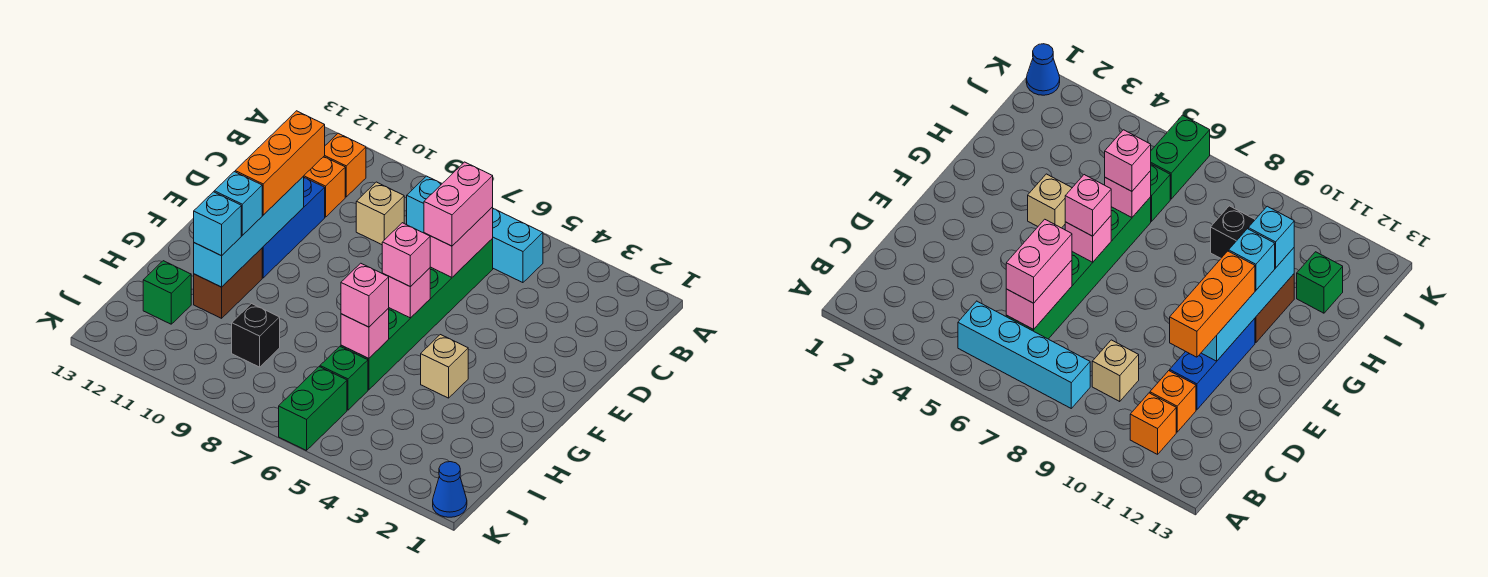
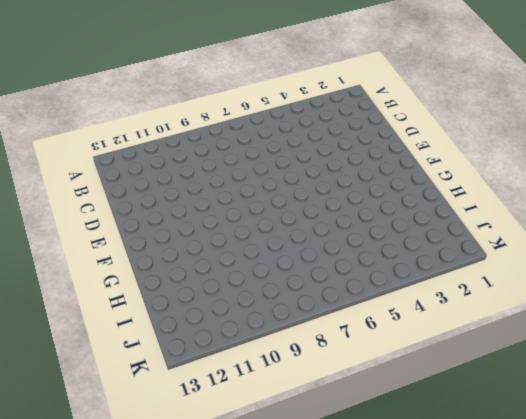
none -> cyan 1x4 brick [407,176,543,283]
none -> orange 1x1 brick [324,133,366,197]
none -> green 1x6 brick [341,239,493,390]

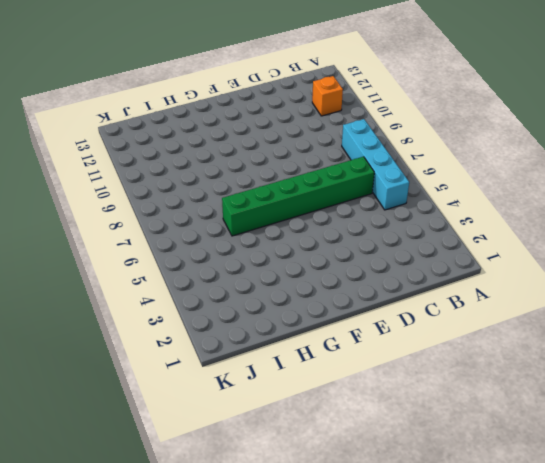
none -> tan 1x1 brick [356,182,404,245]
none -> orange 1x1 brick [304,157,345,217]
none -> blue 1x3 brick [262,178,325,278]

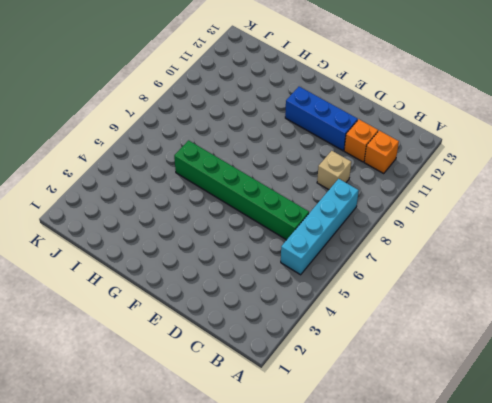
none -> tan 1x1 brick [421,335,468,398]
none -> brown 1x2 brick [194,248,262,318]
none -> green 1x1 brick [320,347,368,410]

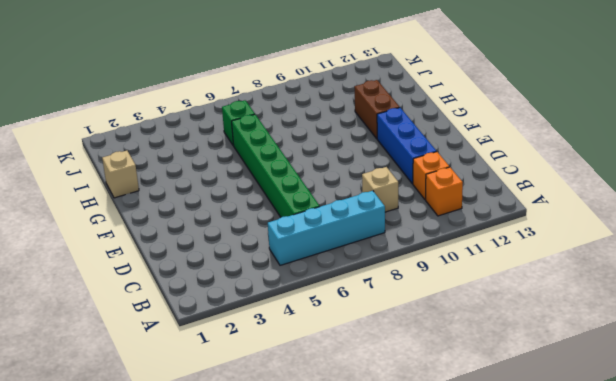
tan 1x1 brick [102,151,139,198] -> tan 1x1 brick moved to [421,335,468,398]
none -> black 1x1 brick [232,304,280,367]
none -> green 1x1 brick [143,261,191,324]
none -> green 1x2 brick [279,367,347,451]

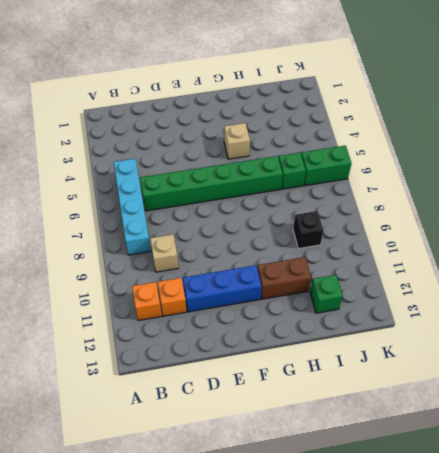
none -> blue 1x1 cone [433,462,467,517]
none -> pink 1x2 brick [425,207,493,277]
none -> cyan 1x4 brick [194,176,304,287]

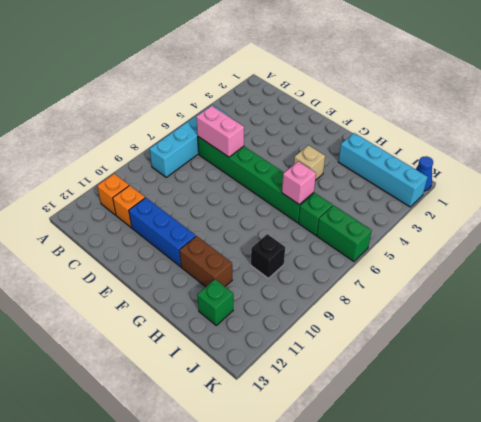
cyan 1x4 brick [338,133,428,207] -> cyan 1x4 brick moved to [194,176,304,287]
none -> tan 1x1 brick [356,182,404,245]
none -> pink 1x1 brick [384,268,430,318]
none -> pink 1x2 brick [424,162,493,246]

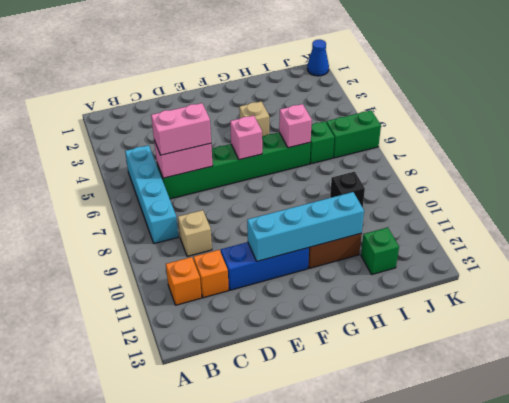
none -> orange 1x3 brick [235,111,325,215]
none -> pink 1x1 brick [382,223,430,287]
none -> cyan 1x1 brick [214,172,262,235]

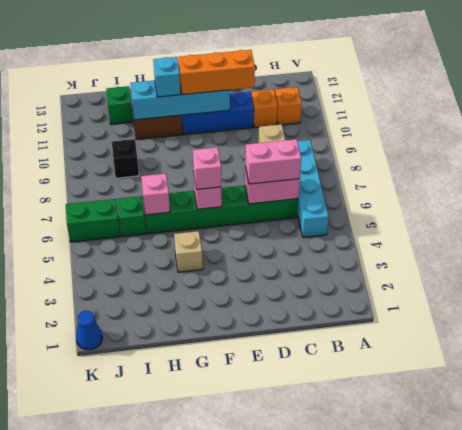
none -> pink 1x1 brick [341,263,389,327]
none -> cyan 1x1 brick [194,192,241,256]

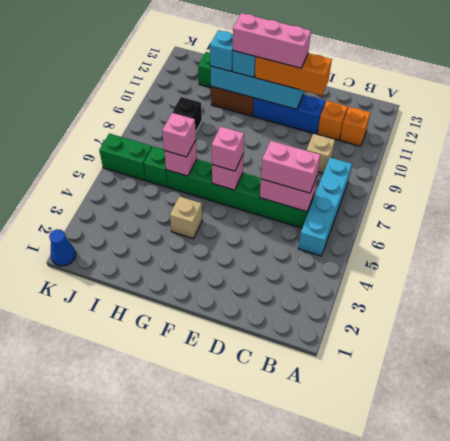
pink 1x3 brick [233,13,311,68] -> none

